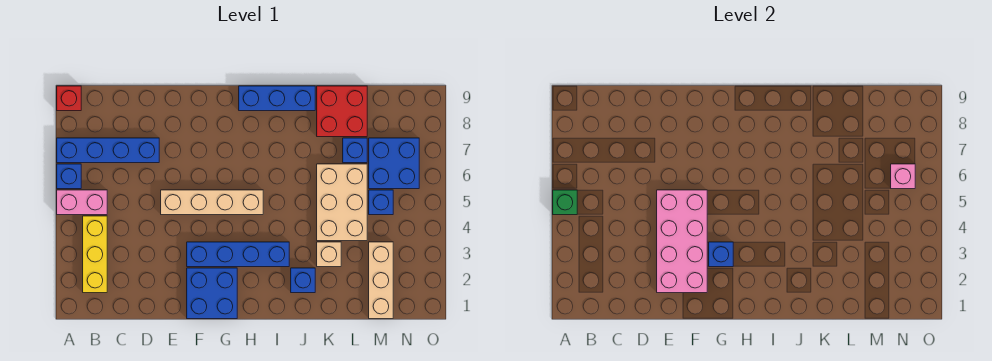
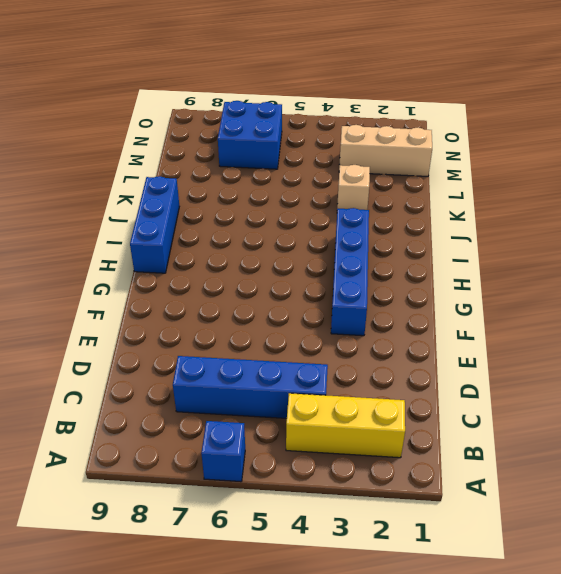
blue 1x4 brick [173,356,328,418] -> blue 1x4 brick turned to [57,138,159,163]
none -> pink 1x2 brick [57,190,107,215]
none -> red 1x1 brick [57,86,81,111]
none -> tan 1x4 brick [161,190,263,215]

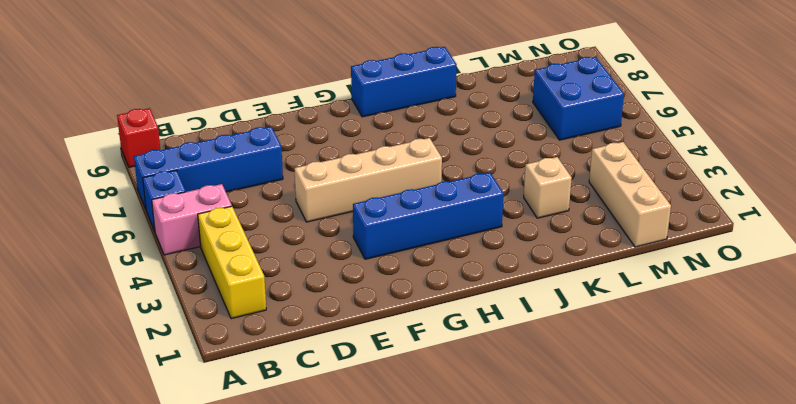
none -> blue 2x2 brick [187,268,237,319]
none -> blue 1x1 brick [291,268,315,293]
none -> tan 2x3 brick [317,164,367,241]

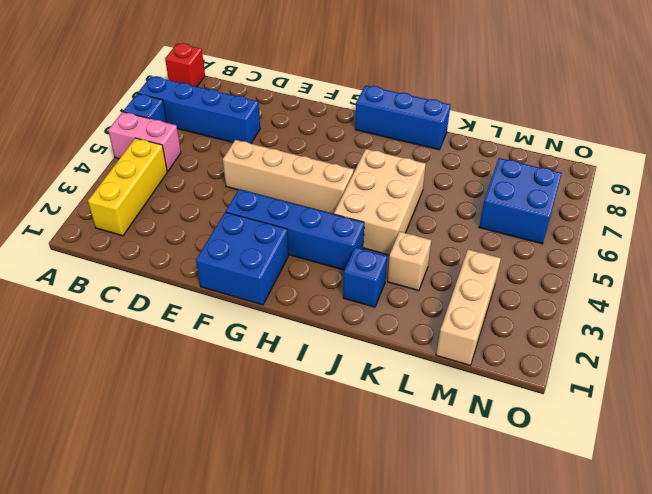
tan 2x3 brick [334,149,426,255] -> tan 2x3 brick moved to [317,164,367,241]
none -> red 2x2 brick [317,86,367,137]
none -> blue 1x1 brick [343,138,367,163]
none -> blue 1x1 brick [369,190,393,215]

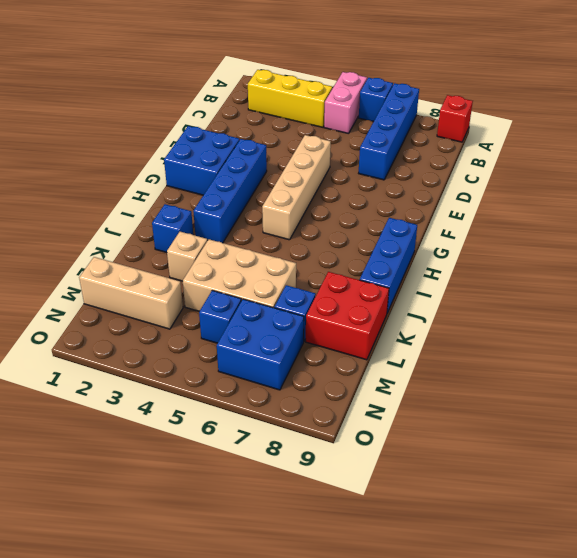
none -> green 1x1 brick [553,190,577,215]
none -> pink 2x4 brick [657,190,707,293]
none -> blue 1x1 brick [709,242,733,267]

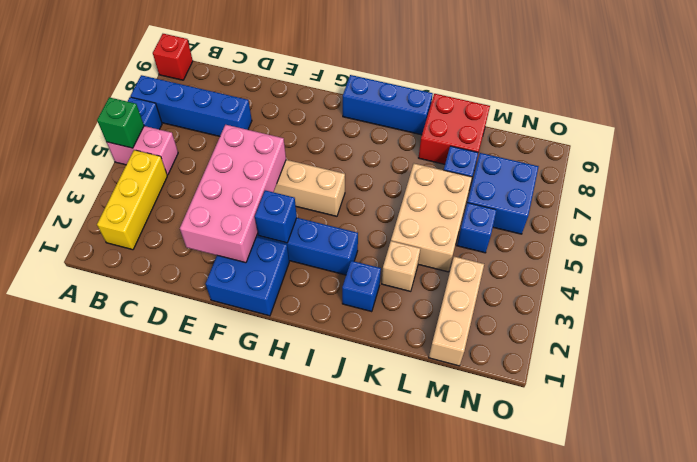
none -> pink 1x1 brick [891,164,915,189]

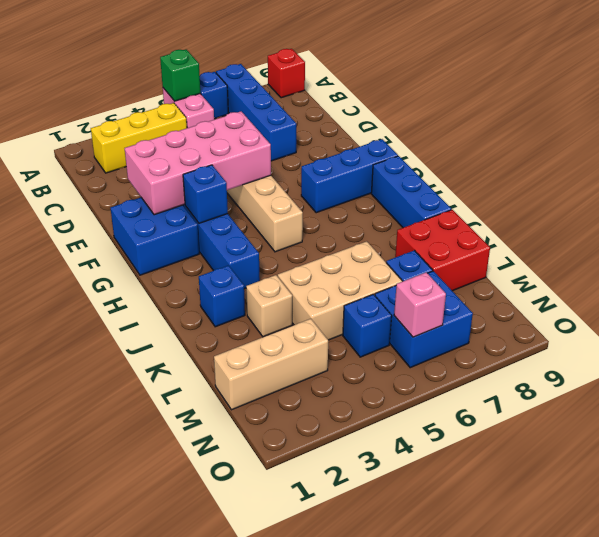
blue 1x3 brick [301,139,398,213] -> none

